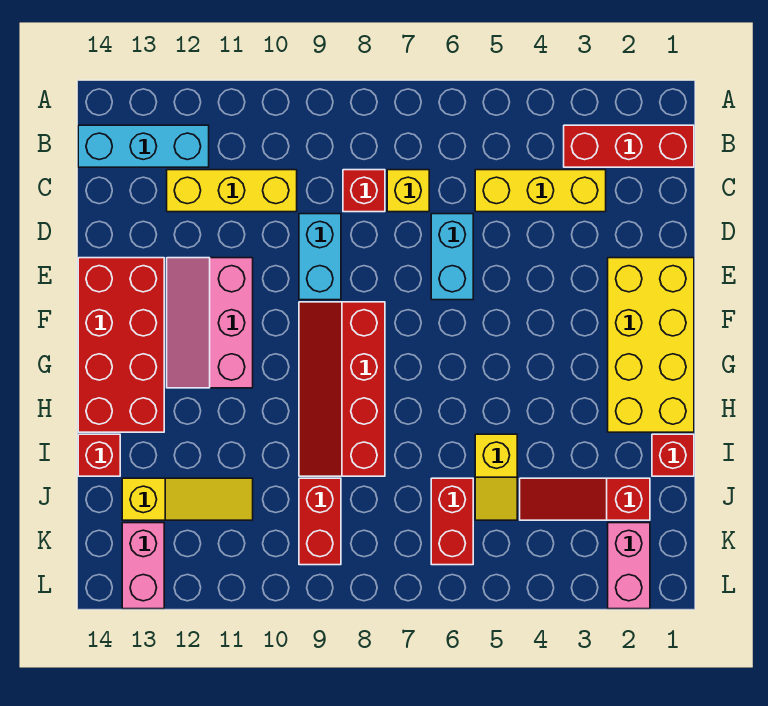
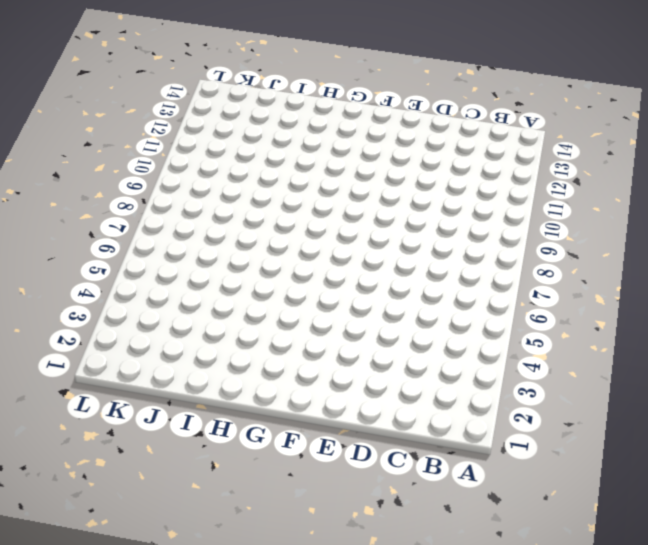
none -> red 1x3 brick [564,125,694,167]
none -> cyan 1x3 brick [78,125,209,167]
none -> yellow 1x3 brick [475,170,606,212]

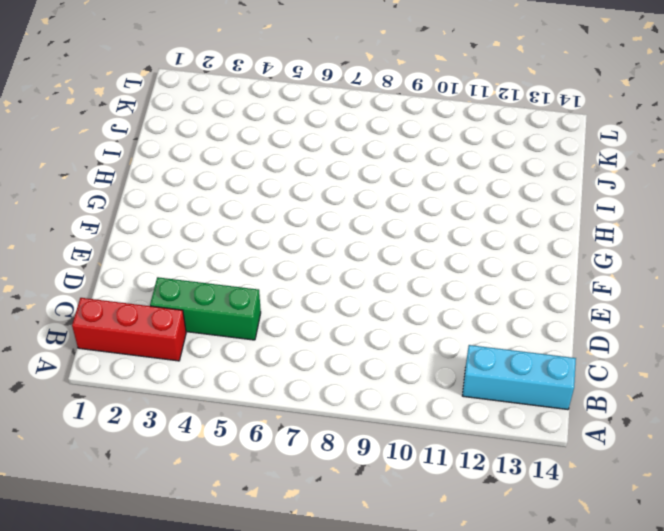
green 1x3 brick [150,277,261,340] -> yellow 1x3 brick [475,170,606,212]
none -> yellow 1x1 brick [387,170,429,212]
none -> red 1x1 brick [343,170,385,212]
none -> yellow 1x3 brick [167,170,297,212]

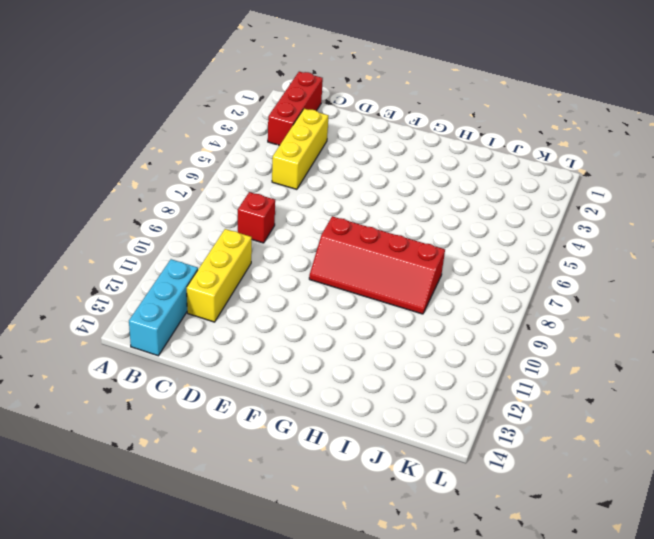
none -> yellow 1x1 brick [387,170,429,212]
none -> cyan 1x2 brick [431,214,473,300]
none -> cyan 1x2 brick [299,214,341,300]

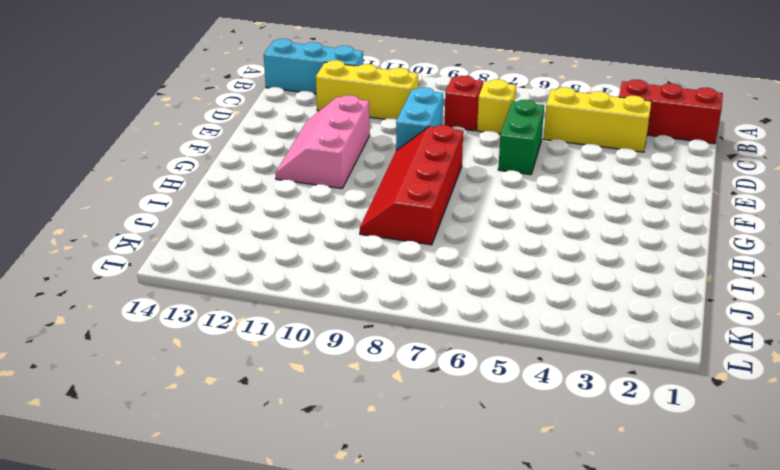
green 1x2 brick [498,100,544,175] -> cyan 1x2 brick [431,214,473,300]
none -> yellow 2x4 brick [608,258,694,432]
none -> red 2x4 brick [78,258,164,432]
none -> red 1x1 brick [652,434,694,476]

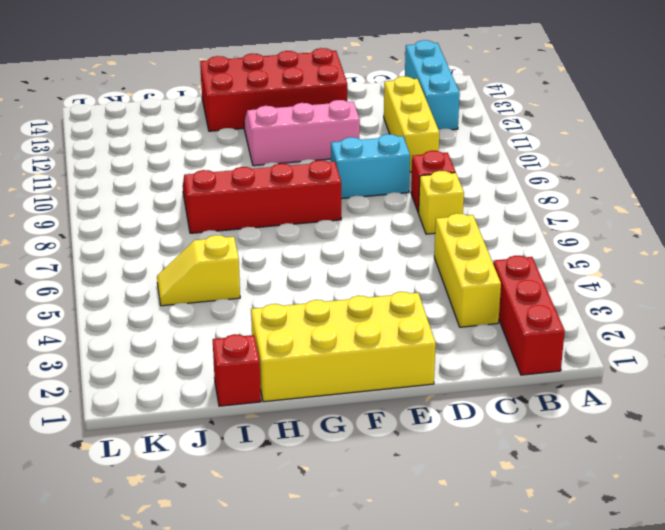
none -> cyan 1x2 brick [431,214,473,300]
none -> red 1x1 brick [78,434,120,476]
none -> red 1x3 slope [520,478,650,520]

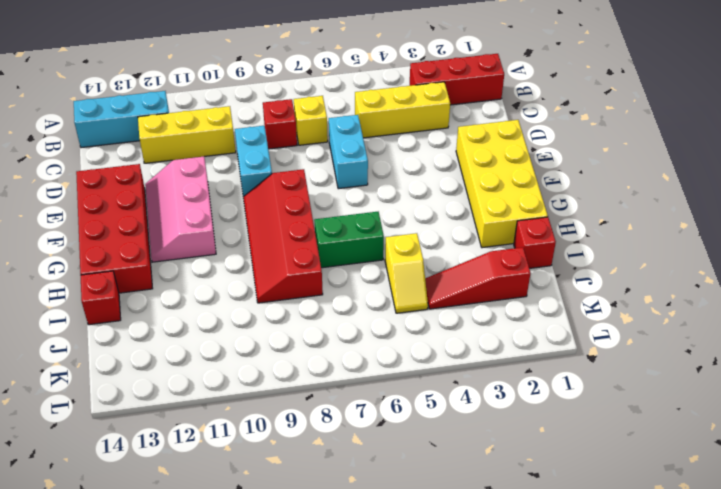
green 1x2 brick [314,212,384,268] -> none
none -> red 1x2 brick [431,478,473,565]
none -> red 1x2 brick [299,478,341,565]
none -> yellow 1x3 slope [122,478,253,520]

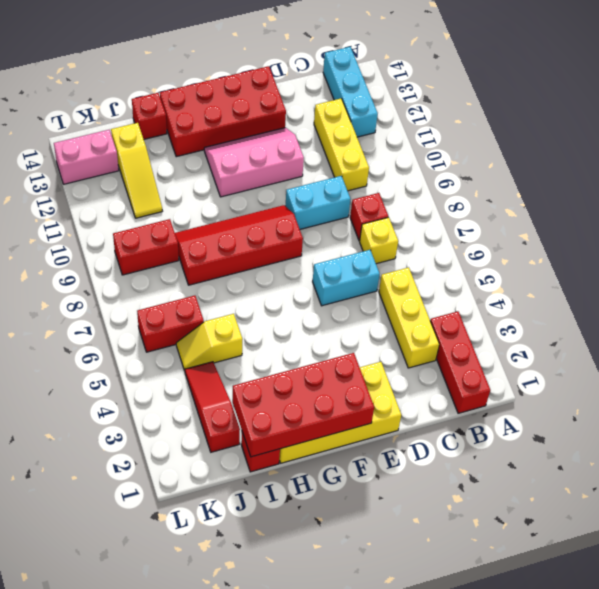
red 2x4 brick [233,353,374,457] -> none
none -> pink 1x2 brick [608,523,650,609]

